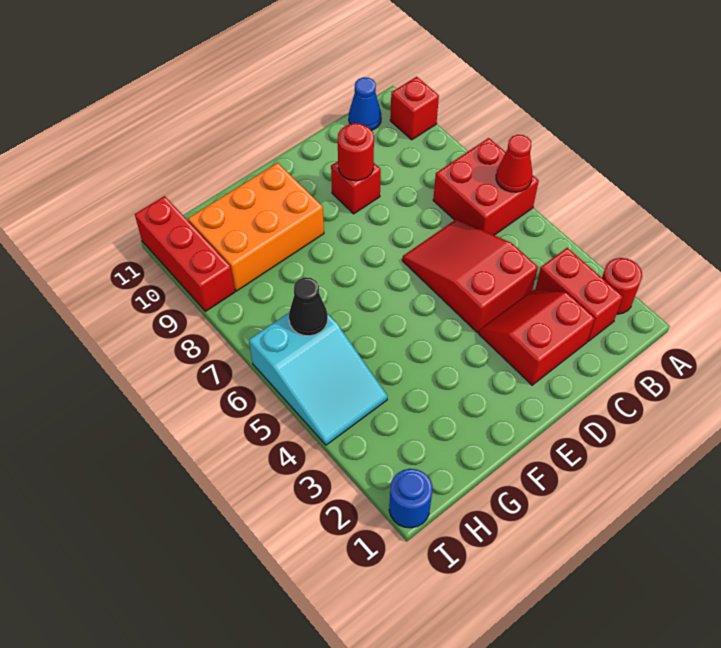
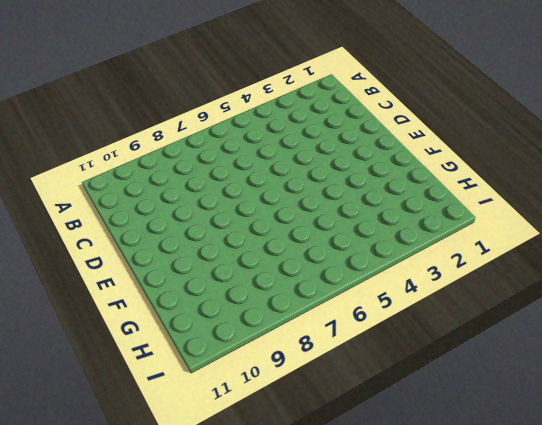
none -> red 1x1 round brick [602,258,642,314]
none -> red 2x2 brick [433,138,539,235]
none -> red 1x1 brick [390,77,439,140]

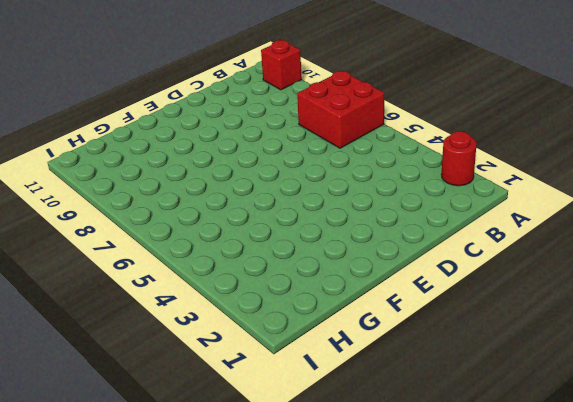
none -> red 1x2 brick [536,248,623,341]
none -> blue 1x1 cone [349,77,381,130]
none -> red 2x2 slope [479,289,595,385]

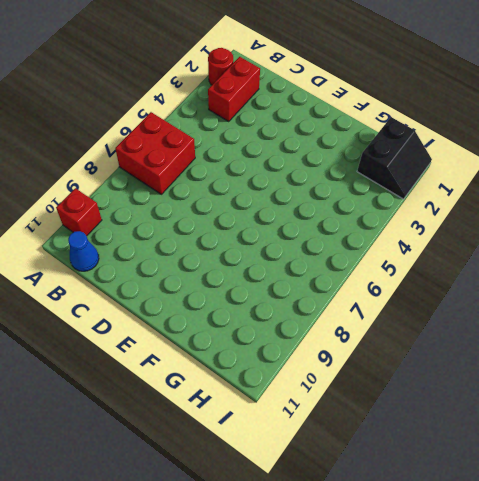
black 2x2 slope [357,117,432,199] -> blue 1x1 round brick [389,469,432,528]
none -> red 2x2 slope [479,289,595,385]
none -> red 2x3 slope [402,219,538,333]
none -> red 1x1 brick [331,161,381,214]

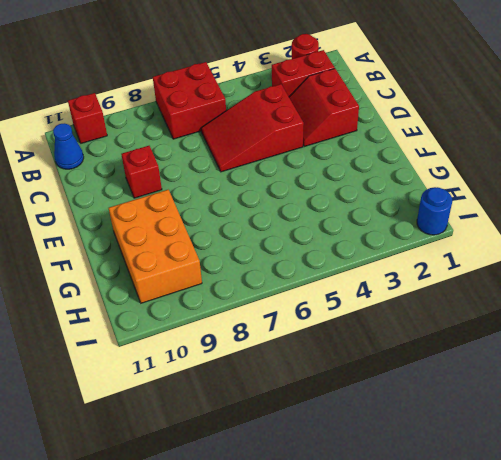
none -> cyan 2x3 slope [249,313,388,445]
none -> red 1x3 brick [135,196,235,311]
none -> red 1x1 cone [496,135,532,192]

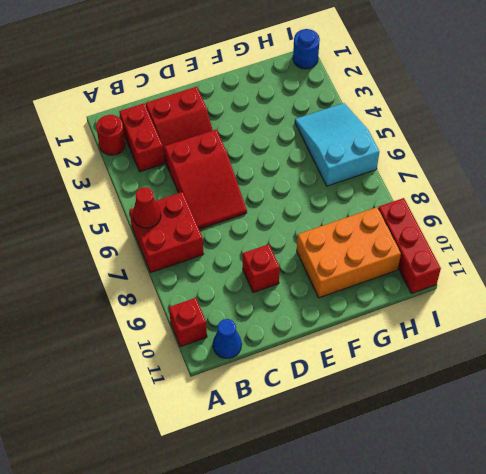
none -> red 1x1 round brick [338,123,374,181]
none -> black 1x1 cone [289,277,328,336]

